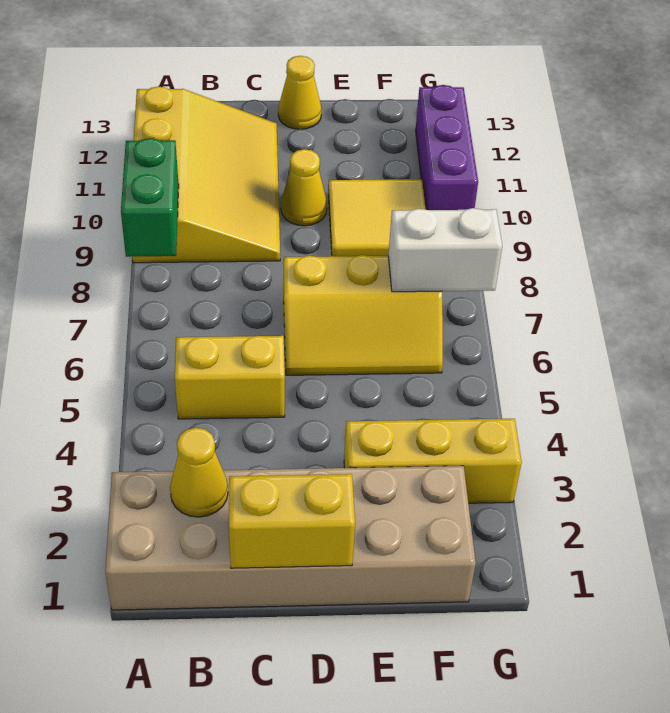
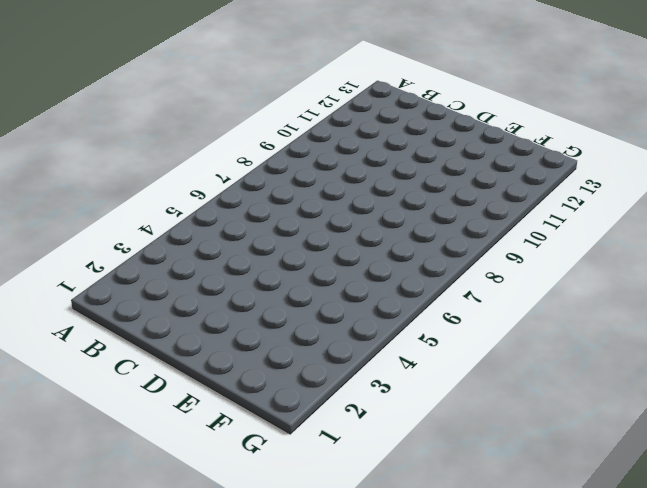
none -> tan 2x6 brick [105,466,476,610]
none -> yellow 3x4 slope [132,86,280,263]
none -> yellow 1x2 brick [175,336,285,419]

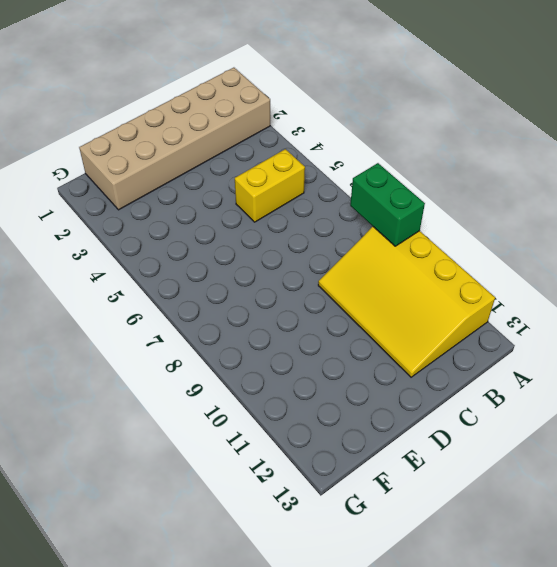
none -> yellow 2x3 slope [284,255,443,375]
none -> yellow 1x1 cone [281,149,327,226]
none -> yellow 1x1 cone [278,56,322,129]

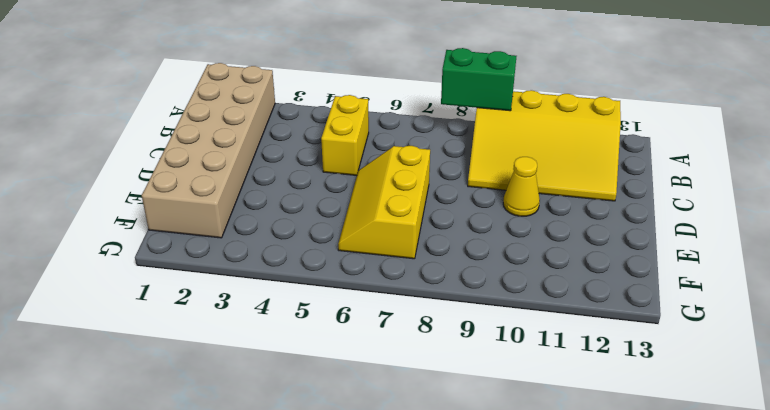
none -> yellow 1x1 cone [278,56,322,129]
none -> yellow 1x3 brick [344,419,522,503]
none -> yellow 2x2 tile [328,179,426,256]

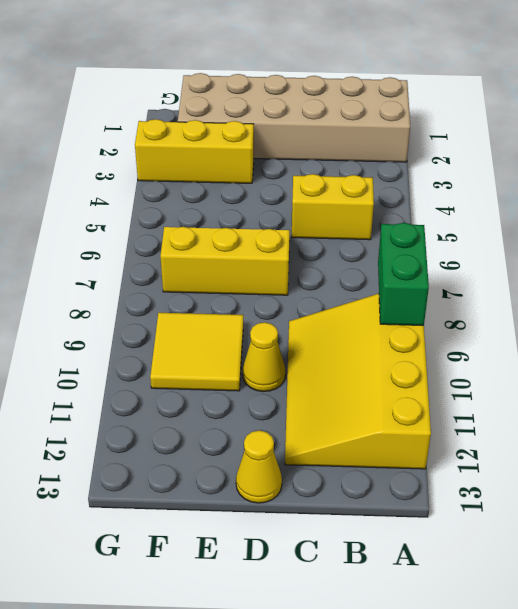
none -> purple 1x3 brick [416,85,478,210]
none -> yellow 1x1 cone [170,428,228,517]
none -> yellow 1x2 brick [229,474,355,568]

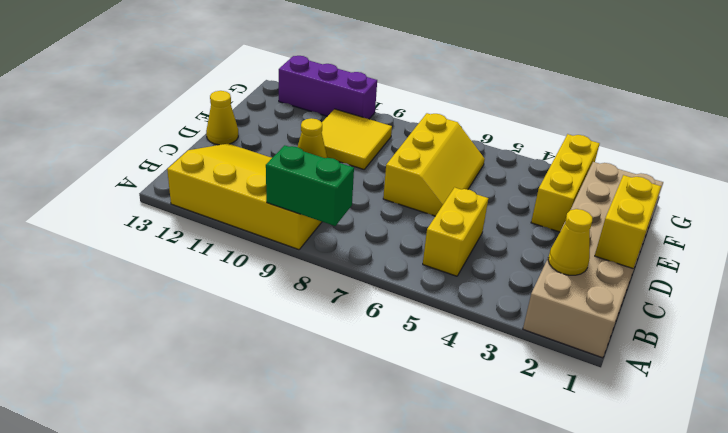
none -> white 1x2 brick [388,208,502,292]

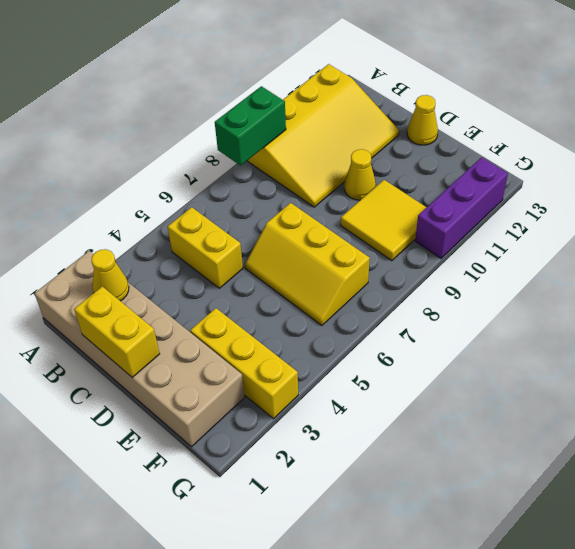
none -> white 1x2 brick [388,208,502,292]

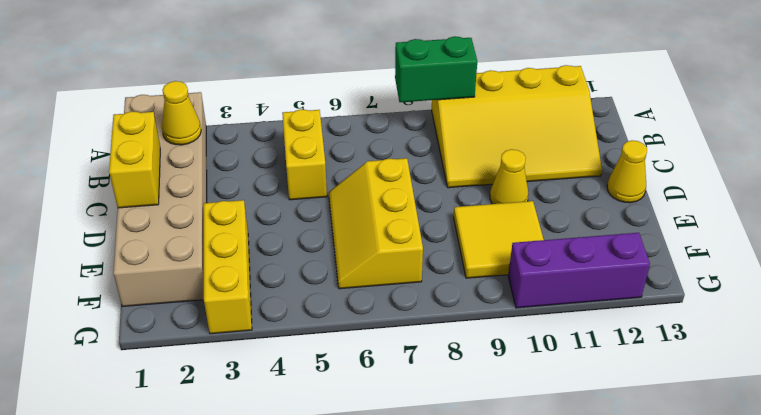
none -> white 1x2 brick [388,208,502,292]

